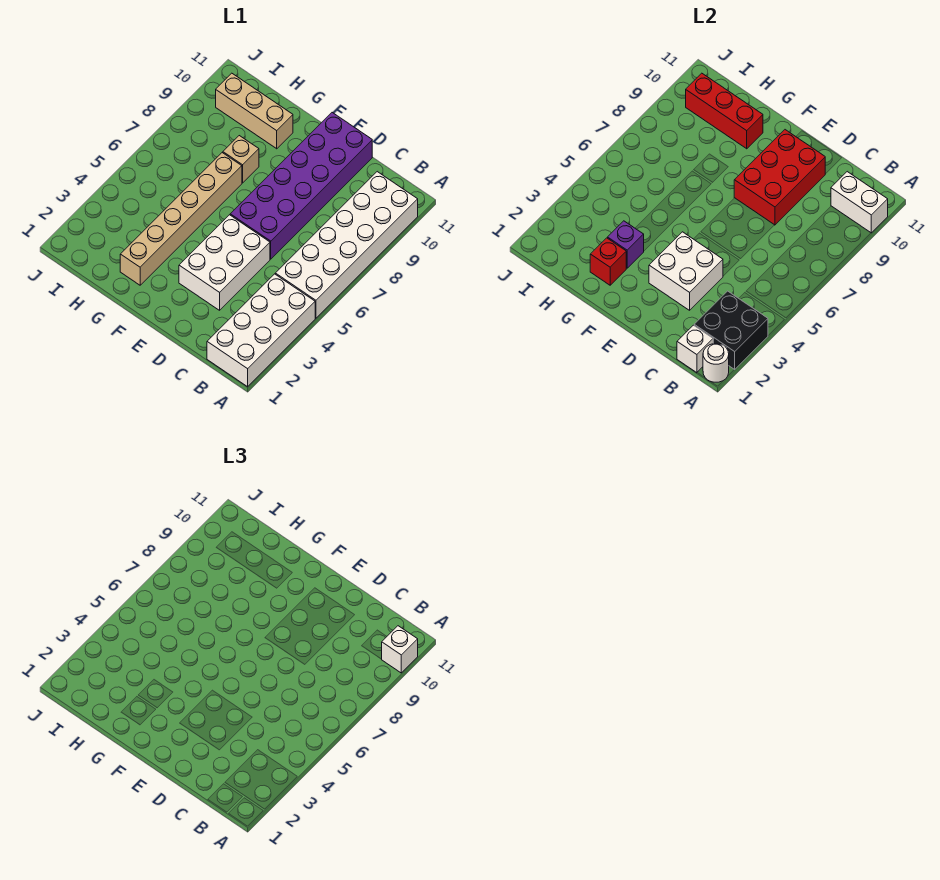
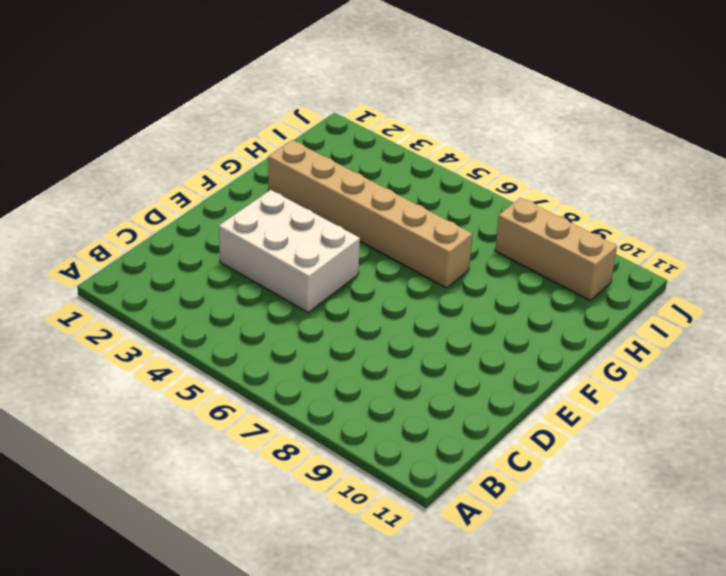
tan 1x3 brick [495,198,617,300] -> tan 1x3 brick turned to [216,73,293,149]
none -> white 2x4 brick [207,274,315,387]
none -> white 2x6 brick [275,172,418,318]
none -> purple 2x6 brick [230,113,372,259]

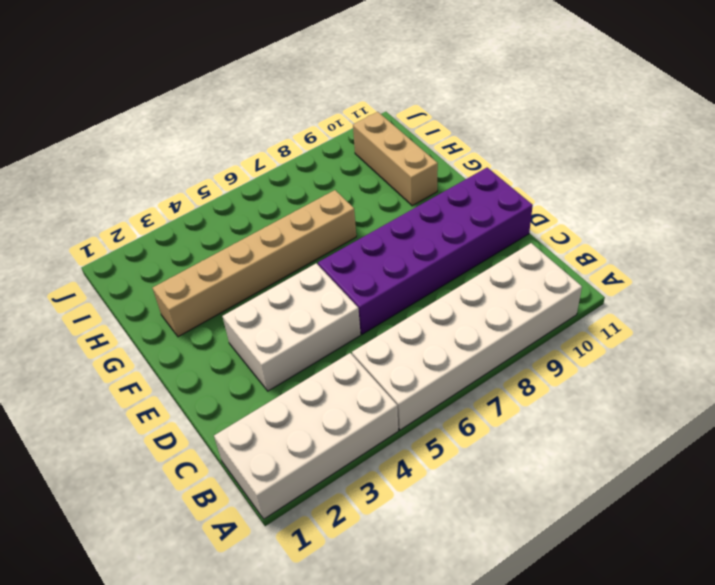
none -> tan 1x1 brick [223,136,259,183]
none -> white 1x1 round brick [703,344,729,382]
none -> black 2x2 brick [694,291,768,370]

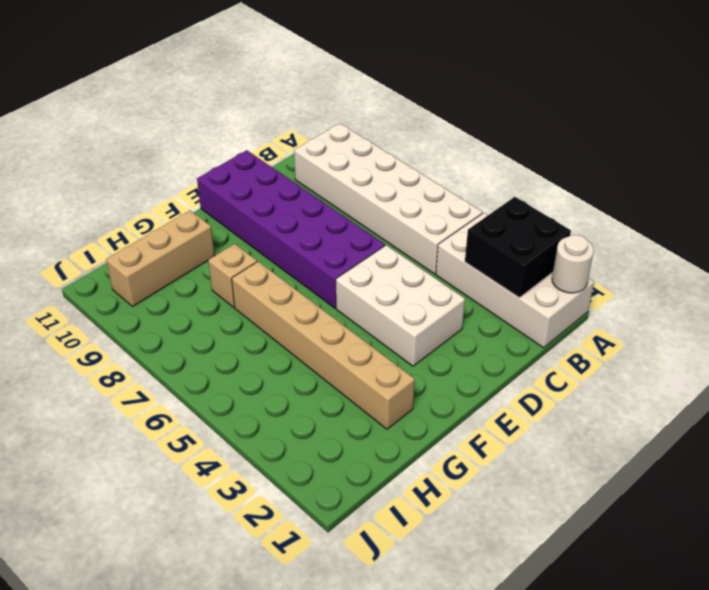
none -> white 1x2 brick [831,172,888,233]
none -> white 1x1 brick [677,325,713,373]
none -> white 2x2 brick [649,232,723,310]

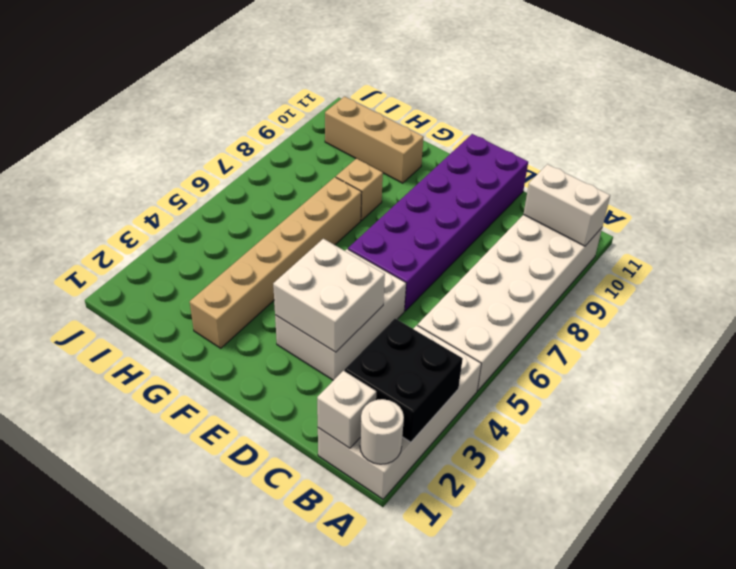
none -> red 2x3 brick [734,130,825,225]
none -> red 1x1 brick [590,238,626,285]
none -> purple 1x1 brick [608,221,644,268]

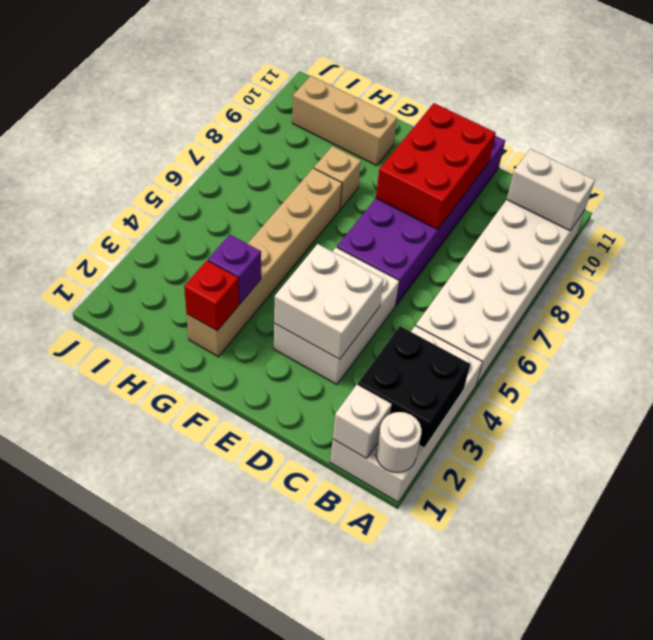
none -> red 1x3 brick [686,73,763,149]
none -> white 1x1 brick [382,626,418,673]

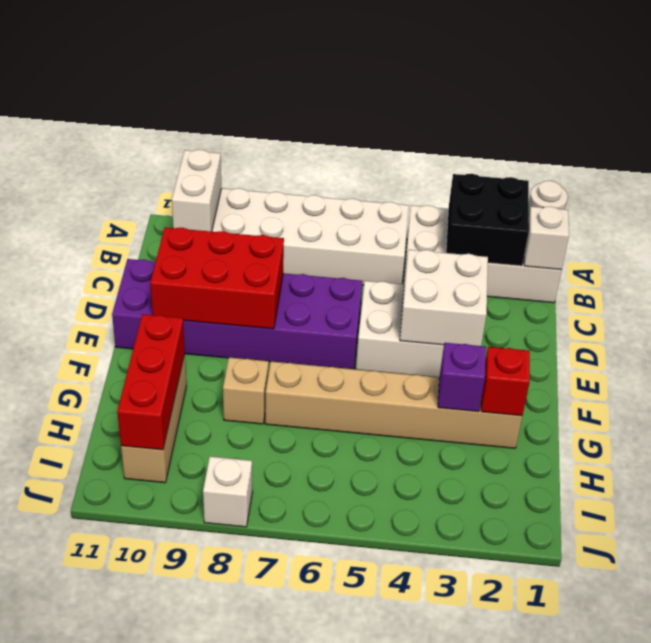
white 1x1 brick [203,457,252,527] -> white 1x1 brick moved to [382,626,418,673]

